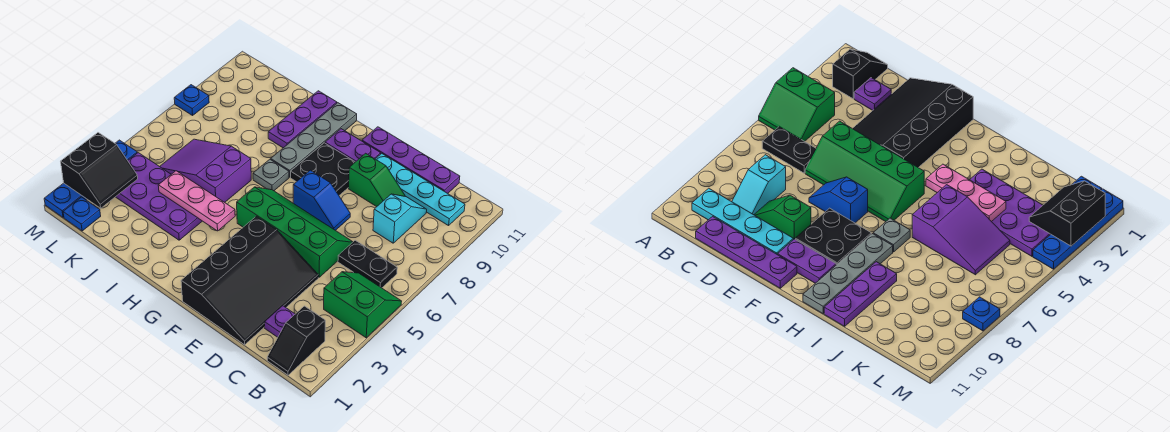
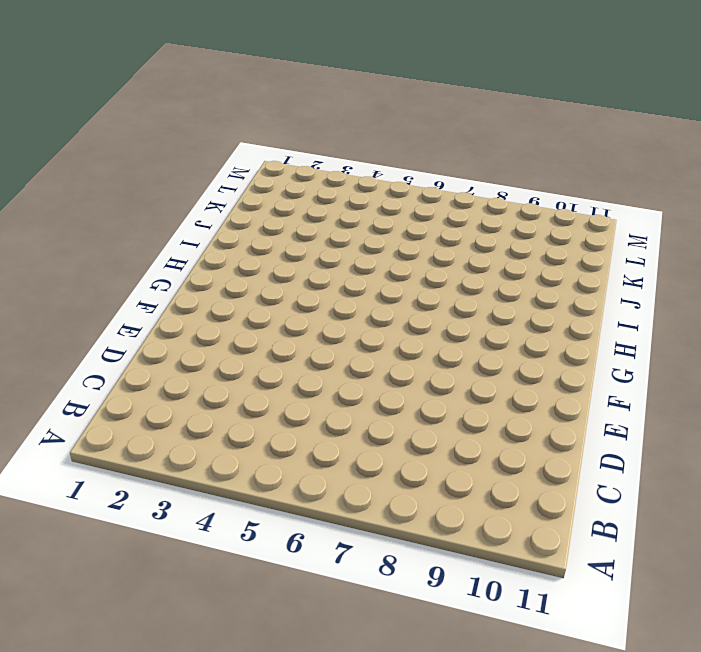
none -> green 2x2 slope [324,272,402,338]
none -> black 1x2 slope [267,306,325,375]
none -> black 1x2 plate [338,240,397,288]

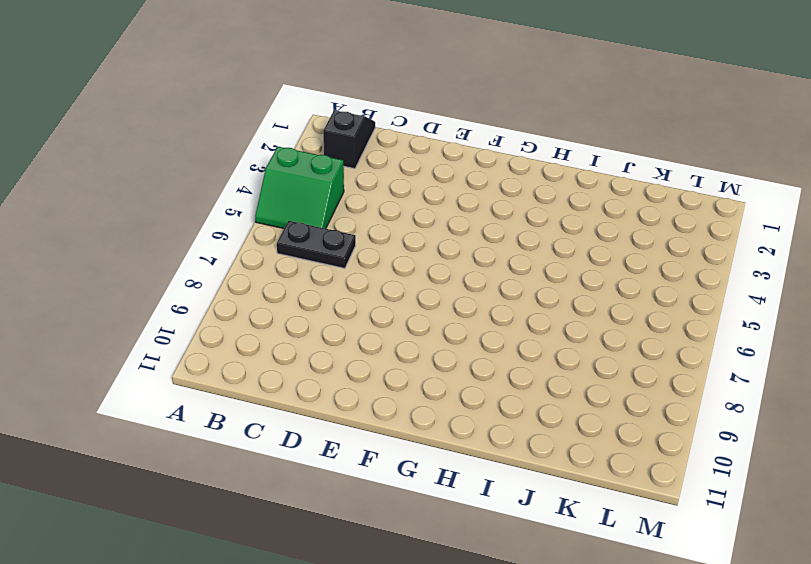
none -> cyan 1x4 plate [376,153,465,226]
none -> purple 1x1 plate [265,306,295,337]
none -> cyan 1x2 slope [373,194,427,243]

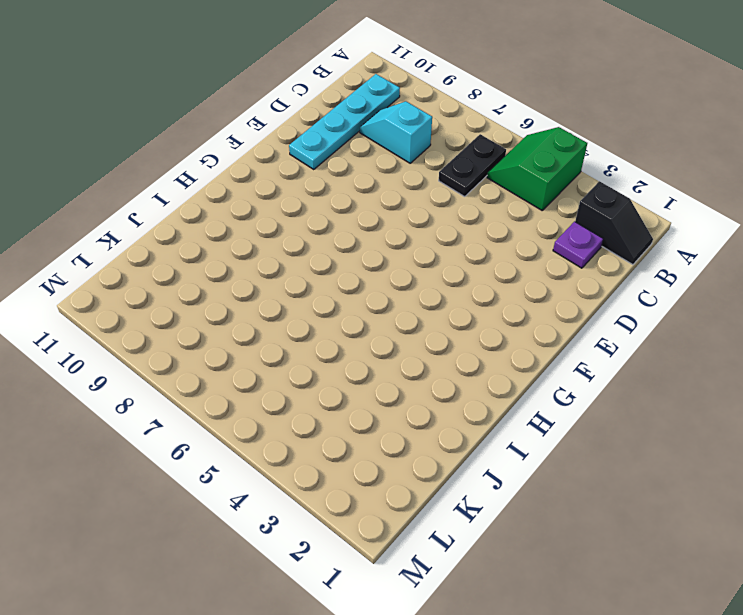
none -> purple 1x4 plate [362,127,460,193]
none -> black 3x4 slope [181,216,318,345]
none -> green 2x4 slope [237,187,353,277]

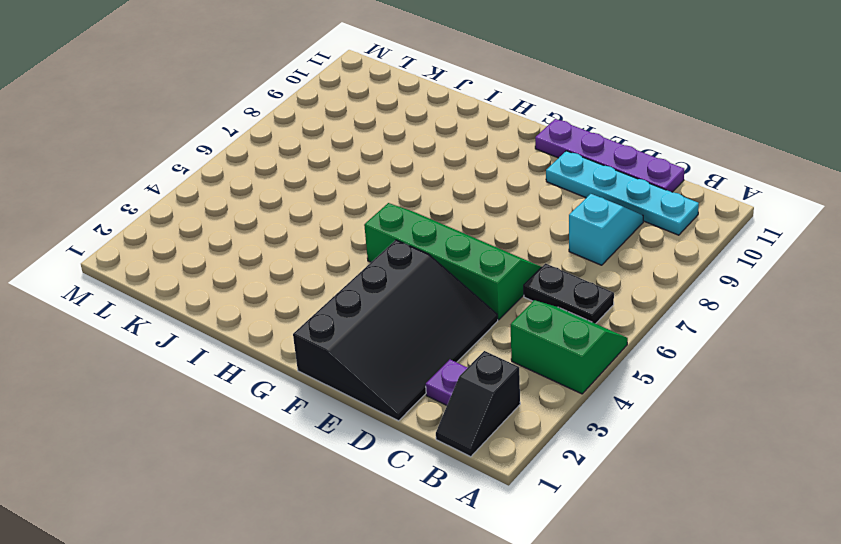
none -> green 1x2 slope [349,153,405,207]
none -> blue 1x2 slope [293,170,350,230]
none -> black 2x2 plate [291,143,355,195]

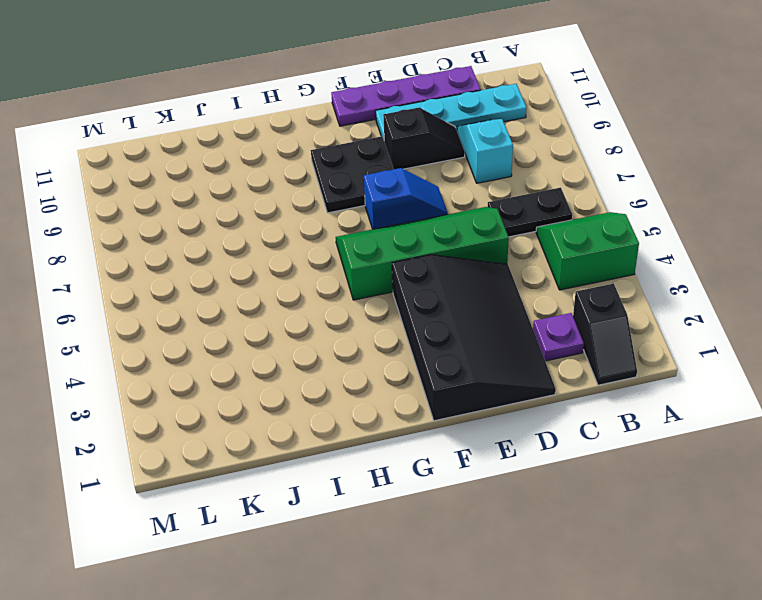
black 1x2 slope [383,107,465,169] -> green 1x2 slope [349,153,405,207]
none -> purple 1x2 plate [325,129,381,162]
none -> grey 1x1 plate [253,159,289,191]
none -> grey 1x4 plate [271,103,357,177]

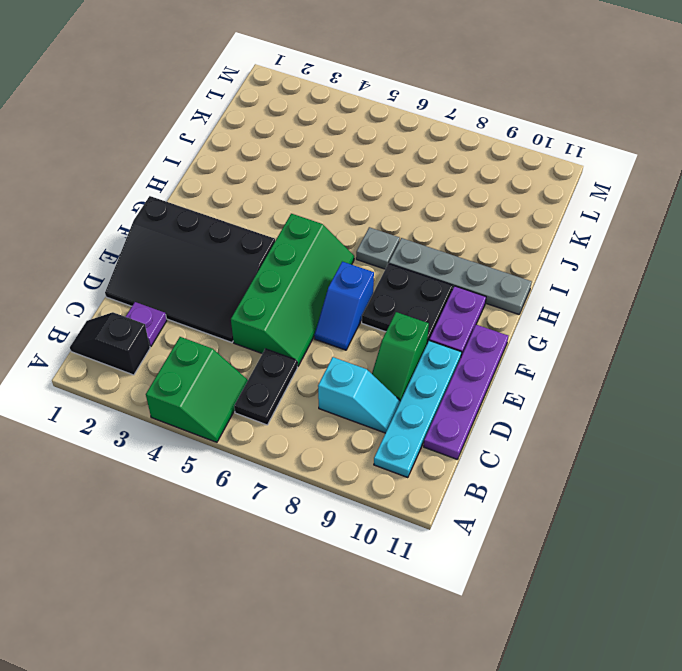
none -> purple 2x4 plate [116,153,202,240]
none -> purple 2x3 slope [160,139,251,202]
none -> purple 1x3 plate [268,91,337,148]

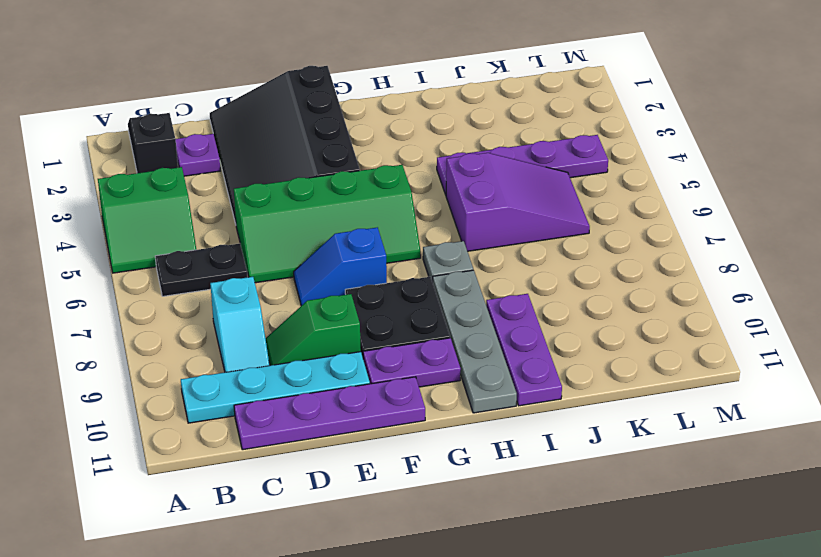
purple 1x4 plate [437,135,608,195] -> purple 2x4 plate [116,153,202,240]
none -> blue 1x1 plate [63,197,101,231]
none -> blue 1x4 plate [44,140,137,218]
none -> blue 1x1 plate [174,85,209,115]

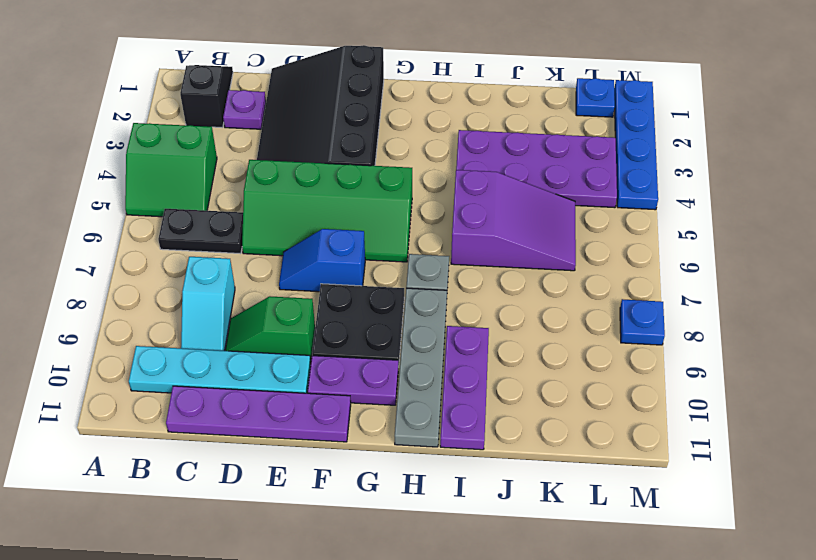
none -> pink 1x3 plate [158,171,235,231]
none -> black 2x2 slope [61,133,138,208]

